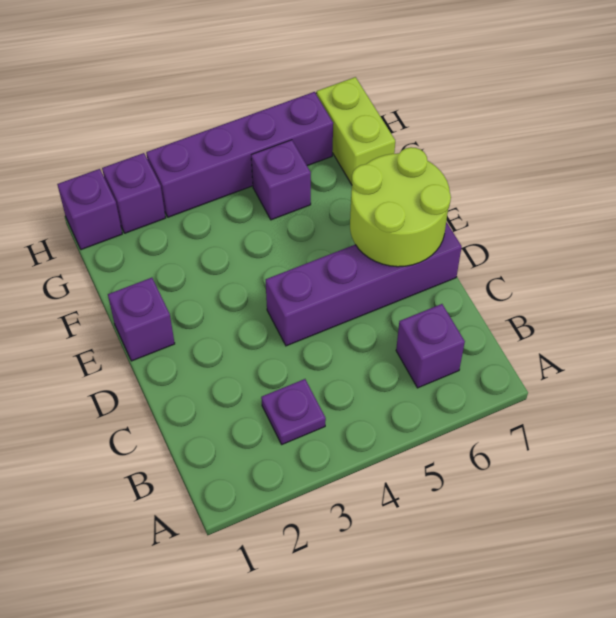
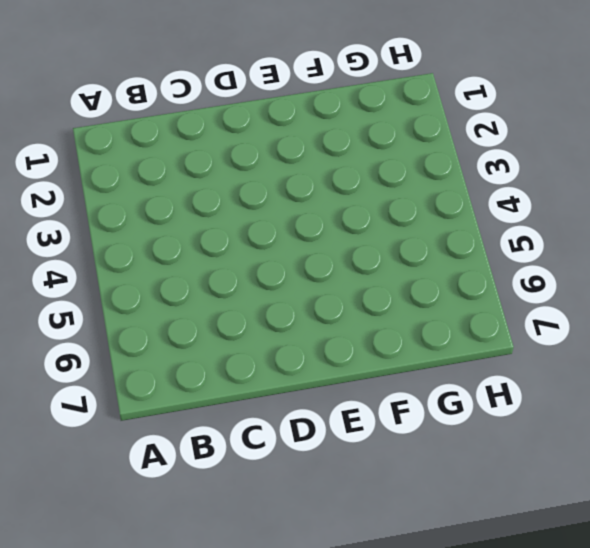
none -> purple 1x1 plate [261,379,326,444]
none -> purple 1x1 brick [396,304,465,388]

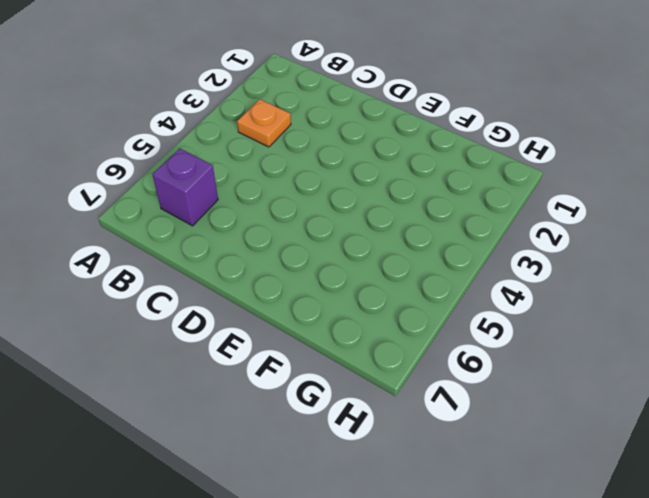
orange 1x1 plate [237,99,291,147] -> purple 1x1 plate [261,379,326,444]
none -> purple 1x4 brick [266,222,462,346]
none -> purple 1x1 brick [108,278,175,361]

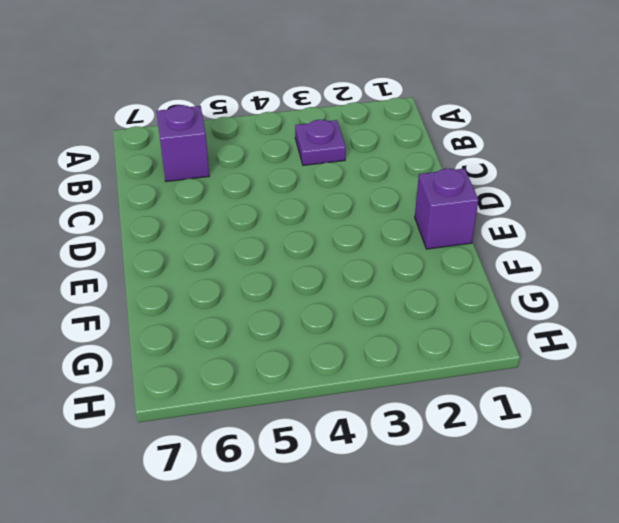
none -> purple 1x4 brick [266,222,462,346]
none -> purple 1x1 brick [251,140,311,220]

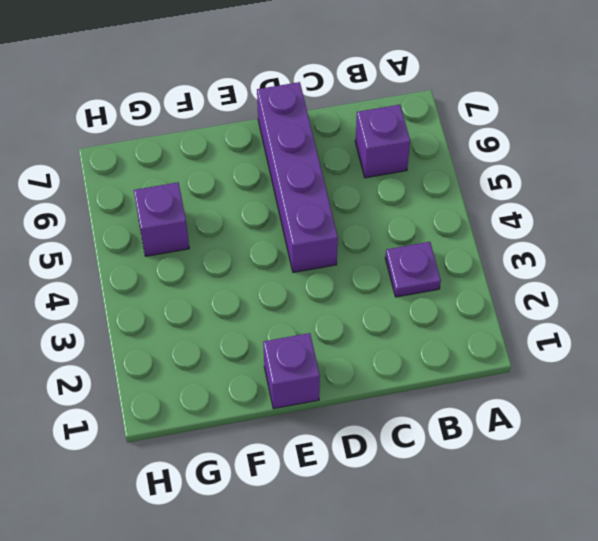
none -> lime 1x2 brick [316,77,395,185]
none -> purple 1x1 brick [57,169,122,250]

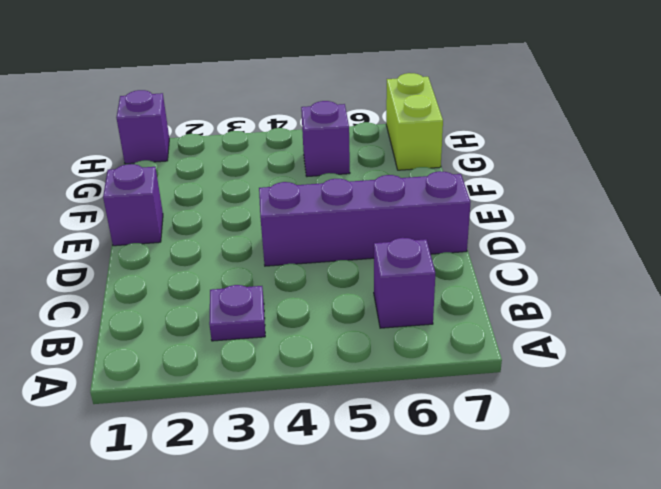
none -> purple 1x1 brick [102,153,166,233]
none -> purple 1x4 brick [146,92,333,217]

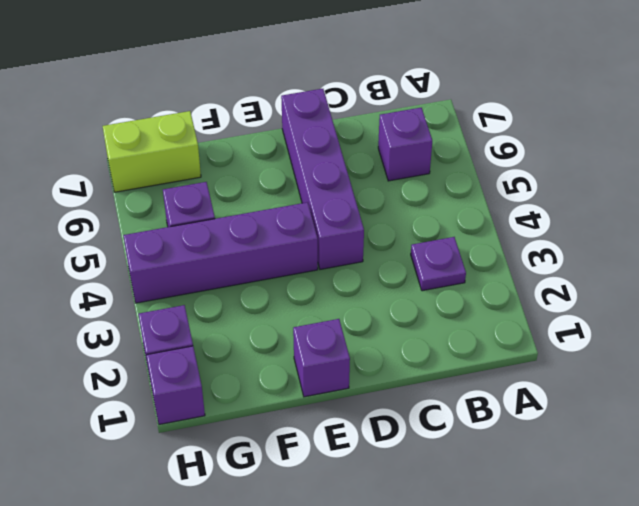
purple 1x4 brick [123,202,318,303] -> purple 1x4 brick turned to [146,92,333,217]
none -> lime 2x2 round brick [350,147,451,267]

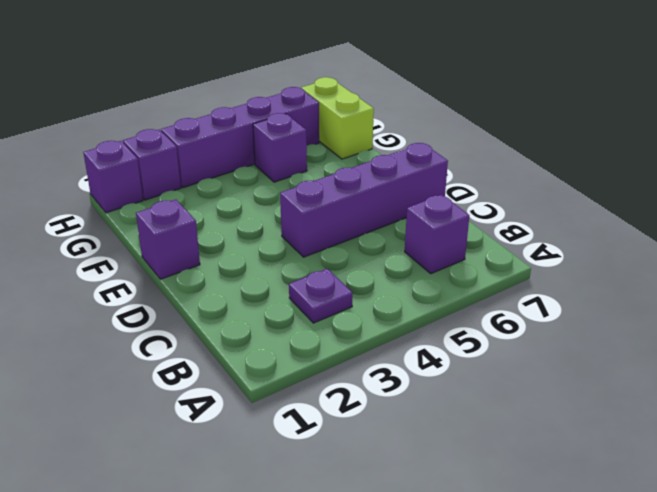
none -> lime 2x2 round brick [350,147,451,267]

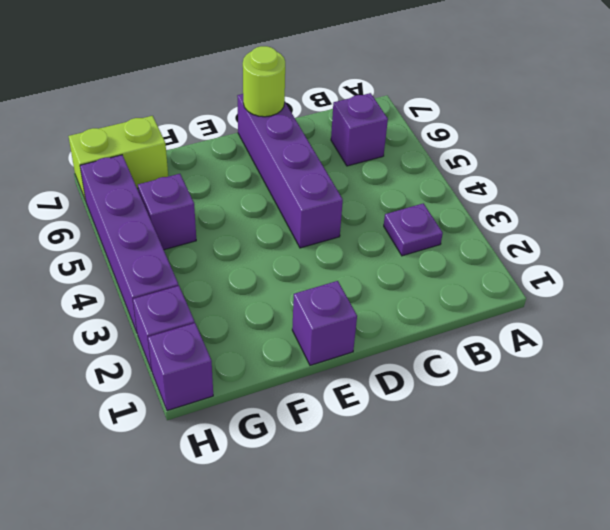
lime 1x1 round brick [243,46,285,117] -> lime 2x2 round brick [350,147,451,267]

